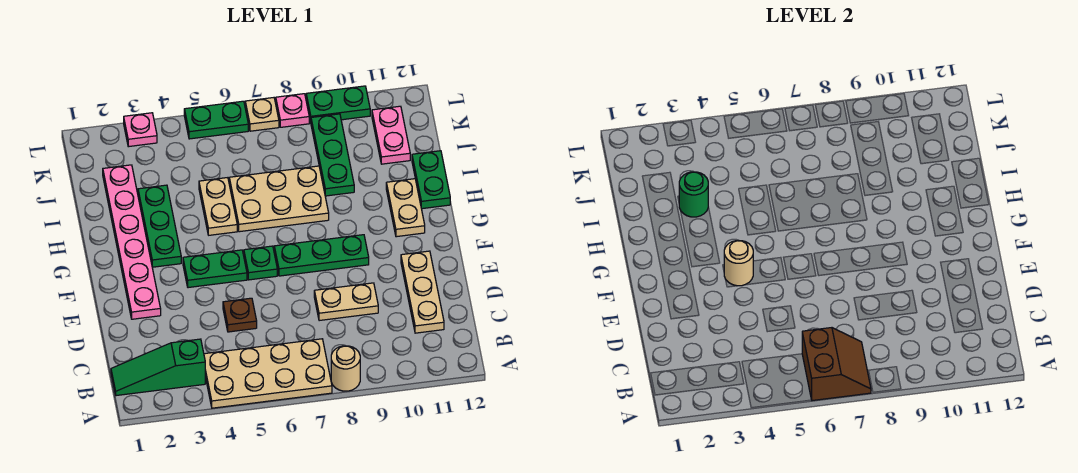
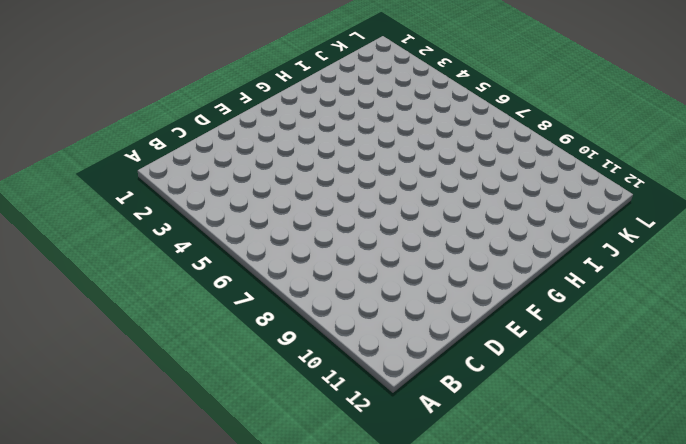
none -> tan 2x4 plate [204,339,332,408]
none -> tan 1x1 round brick [331,346,360,391]
none -> green 1x3 slope [111,339,205,396]

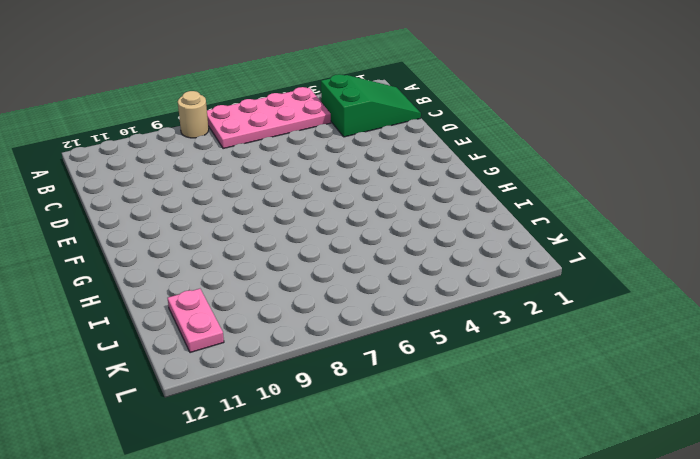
pink 2x4 plate [207,87,331,149] -> tan 2x4 plate [204,339,332,408]
green 2x3 slope [321,74,421,137] -> green 1x3 slope [111,339,205,396]
none -> tan 1x3 plate [401,251,444,333]
none -> brown 1x1 plate [223,298,257,332]
none -> tan 1x2 plate [314,283,378,321]

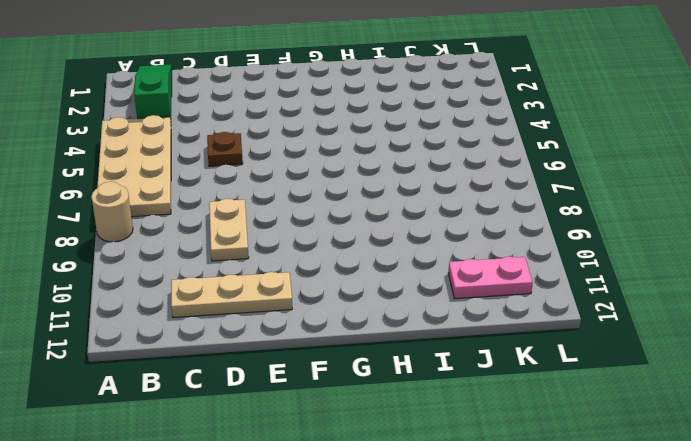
none -> pink 1x6 plate [103,165,161,319]
none -> green 1x2 plate [183,250,247,288]
none -> green 1x1 plate [244,246,277,280]

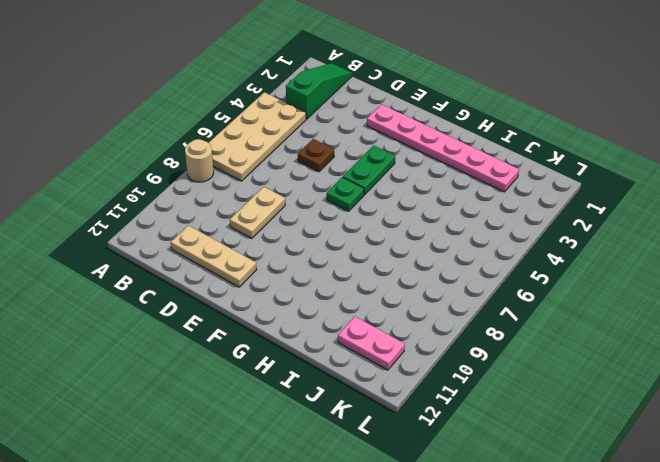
none -> green 1x3 plate [274,235,369,276]
none -> green 1x3 plate [138,185,181,267]
none -> tan 1x2 plate [386,179,425,237]

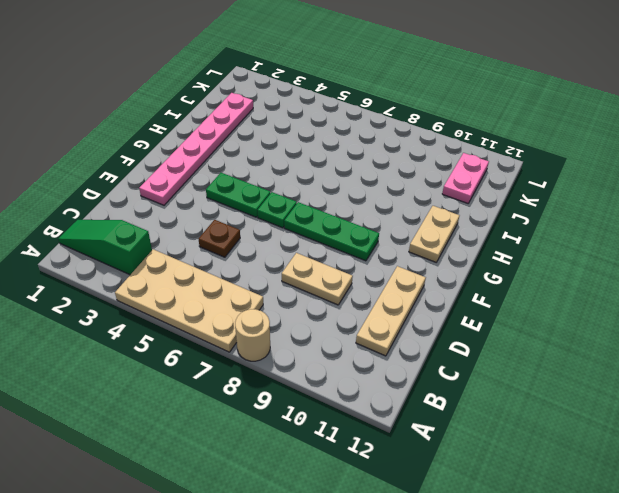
none -> green 1x3 plate [138,185,181,267]
none -> tan 1x2 plate [199,178,237,235]
none -> tan 2x3 plate [229,166,329,232]

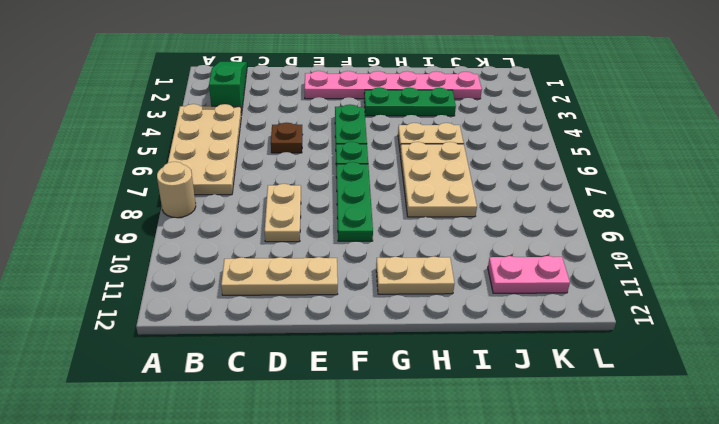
none -> green 1x2 plate [412,151,450,209]
none -> green 1x3 plate [311,114,354,196]
none -> pink 1x1 plate [124,113,157,147]

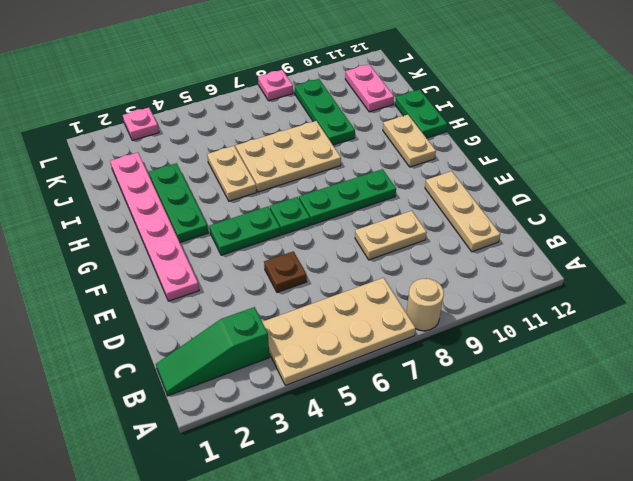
none -> green 1x2 plate [184,101,248,139]
none -> tan 1x1 plate [245,98,279,131]
none -> green 1x2 plate [306,86,370,122]

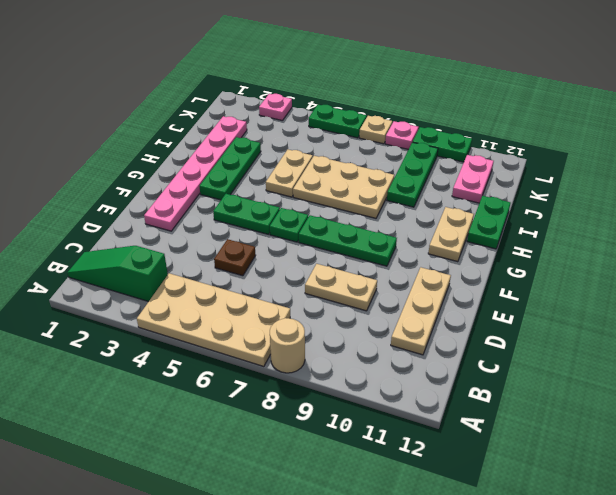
none -> brown 2x2 slope [802,328,871,401]
none -> tan 1x1 round brick [724,241,753,286]
none -> green 1x1 round brick [679,172,708,217]

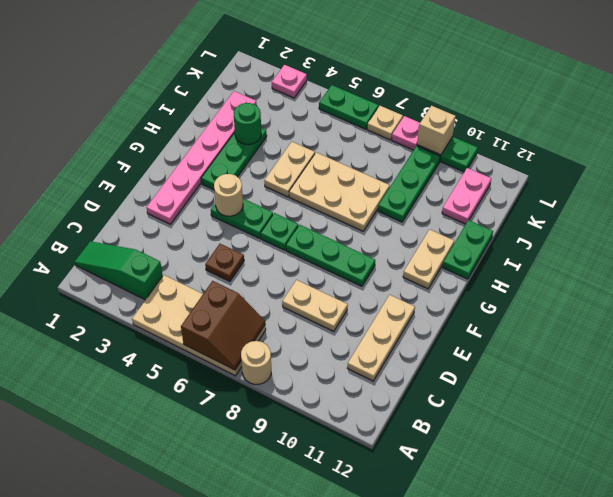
tan 1x1 brick [417,106,455,155] -> none

